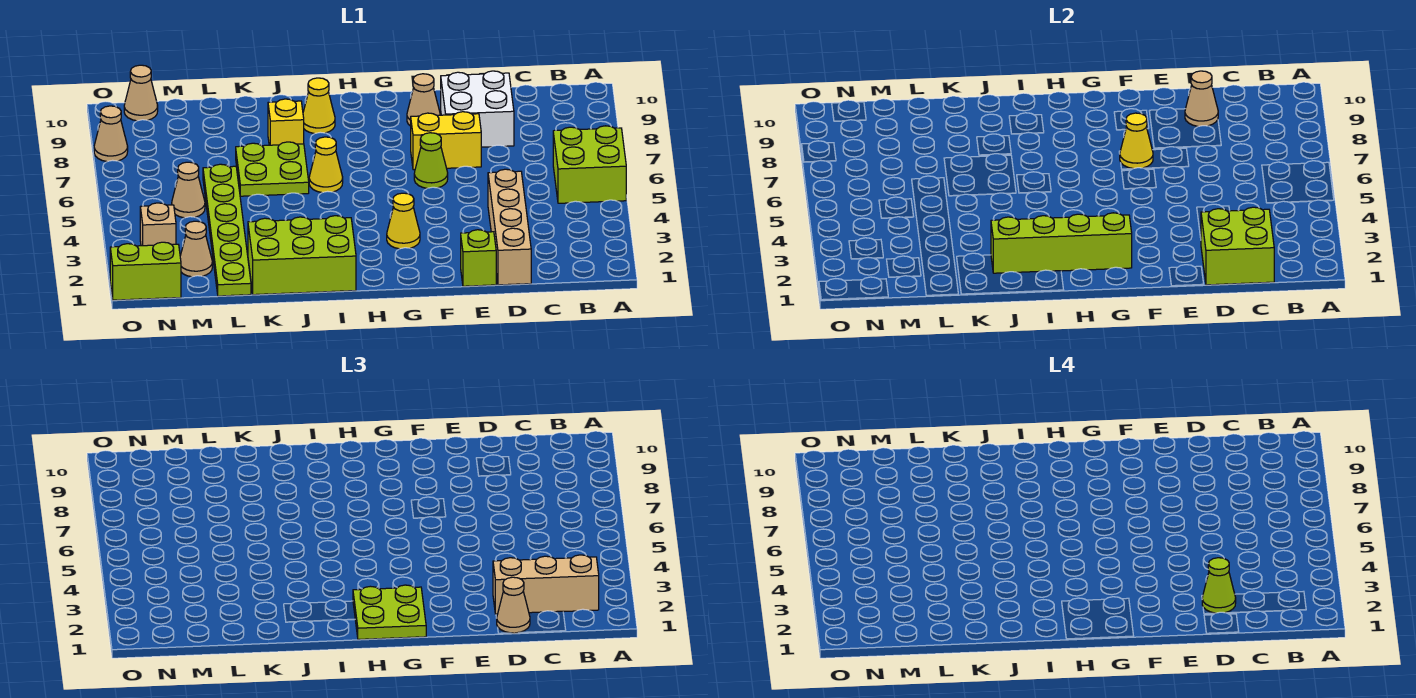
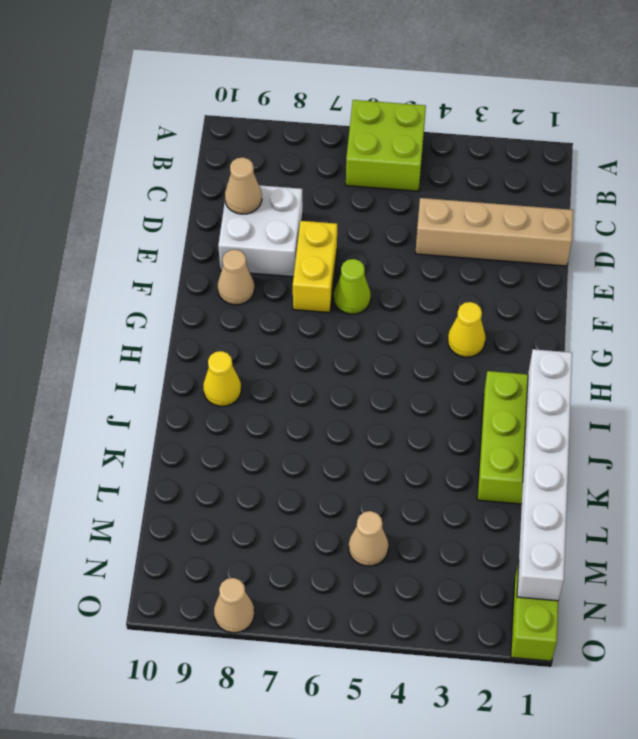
white 1x6 brick [517,349,572,601] -> none
none -> lime 1x1 brick [461,230,496,286]
none -> yellow 1x1 cone [309,137,343,193]
none -> lime 2x2 plate [236,142,309,196]

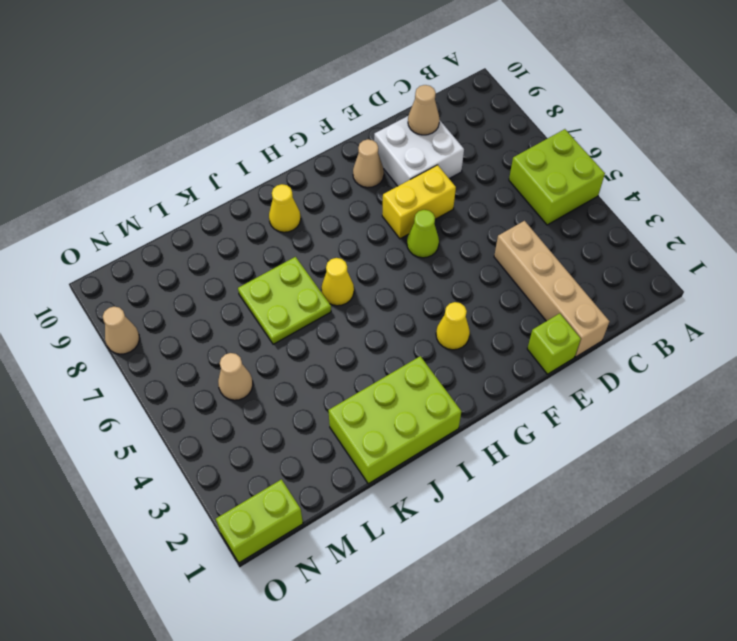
none -> yellow 1x1 brick [268,99,304,145]
none -> lime 1x6 plate [203,164,251,296]
none -> tan 1x1 cone [180,221,212,277]

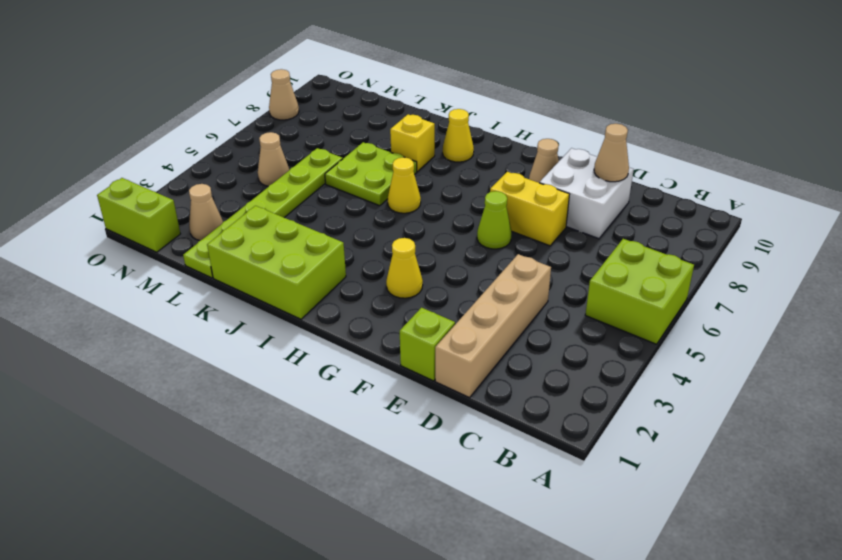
none -> tan 1x1 brick [140,203,176,246]
none -> tan 1x1 cone [124,65,158,121]
none -> lime 2x2 brick [1201,207,1274,285]

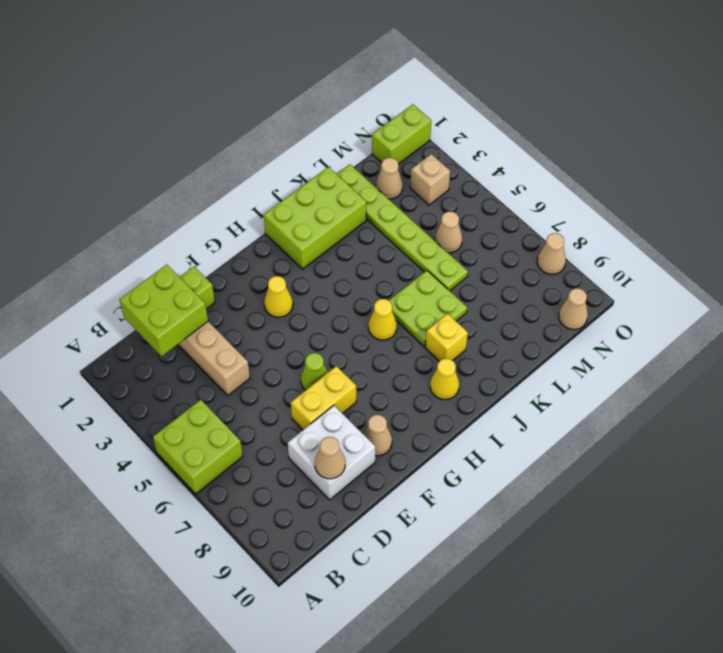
none -> yellow 1x1 cone [1120,113,1153,169]
none -> lime 1x4 brick [991,213,1132,273]
none -> tan 1x3 brick [493,555,599,614]

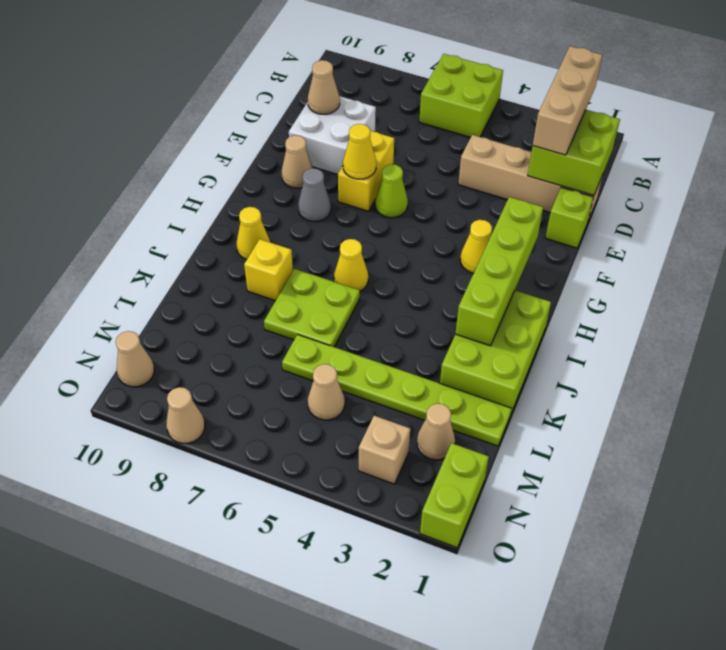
grey 1x1 cone [298,168,331,222] -> none
none -> tan 1x1 cone [497,577,530,633]
none -> lime 2x2 plate [353,585,426,639]
none -> lime 1x1 cone [1202,558,1236,613]

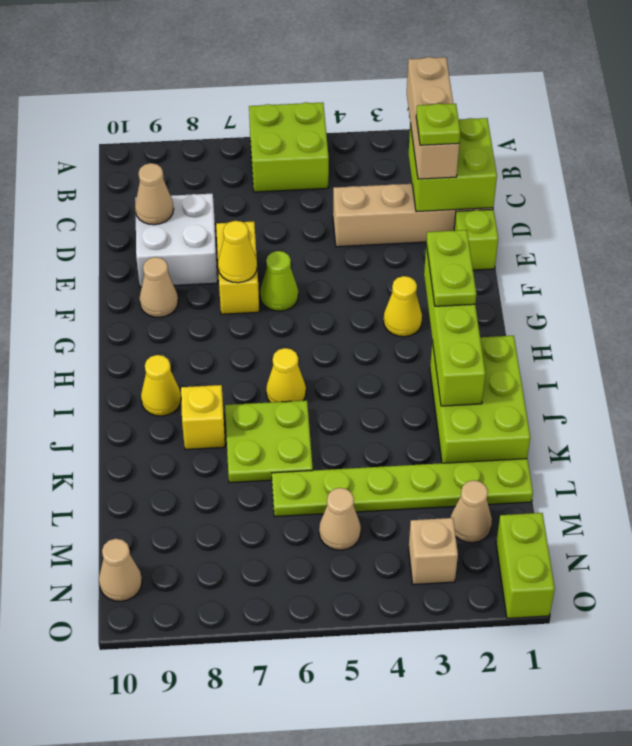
lime 1x1 plate [416,104,460,145] -> lime 1x1 cone [1202,558,1236,613]
lime 1x2 plate [426,230,476,306] -> lime 2x2 plate [353,585,426,639]
none -> tan 1x1 cone [94,106,128,162]
none -> tan 1x1 cone [497,577,530,633]

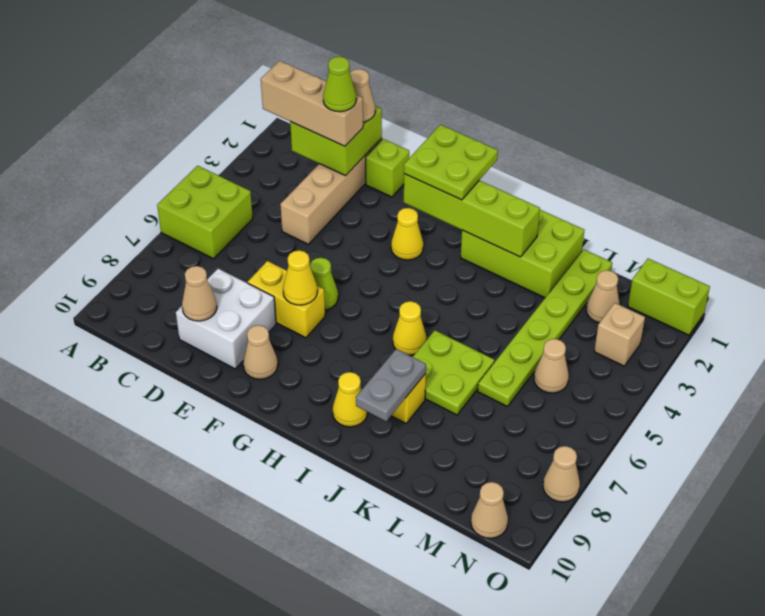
grey 1x2 plate [356,349,426,421] -> none

